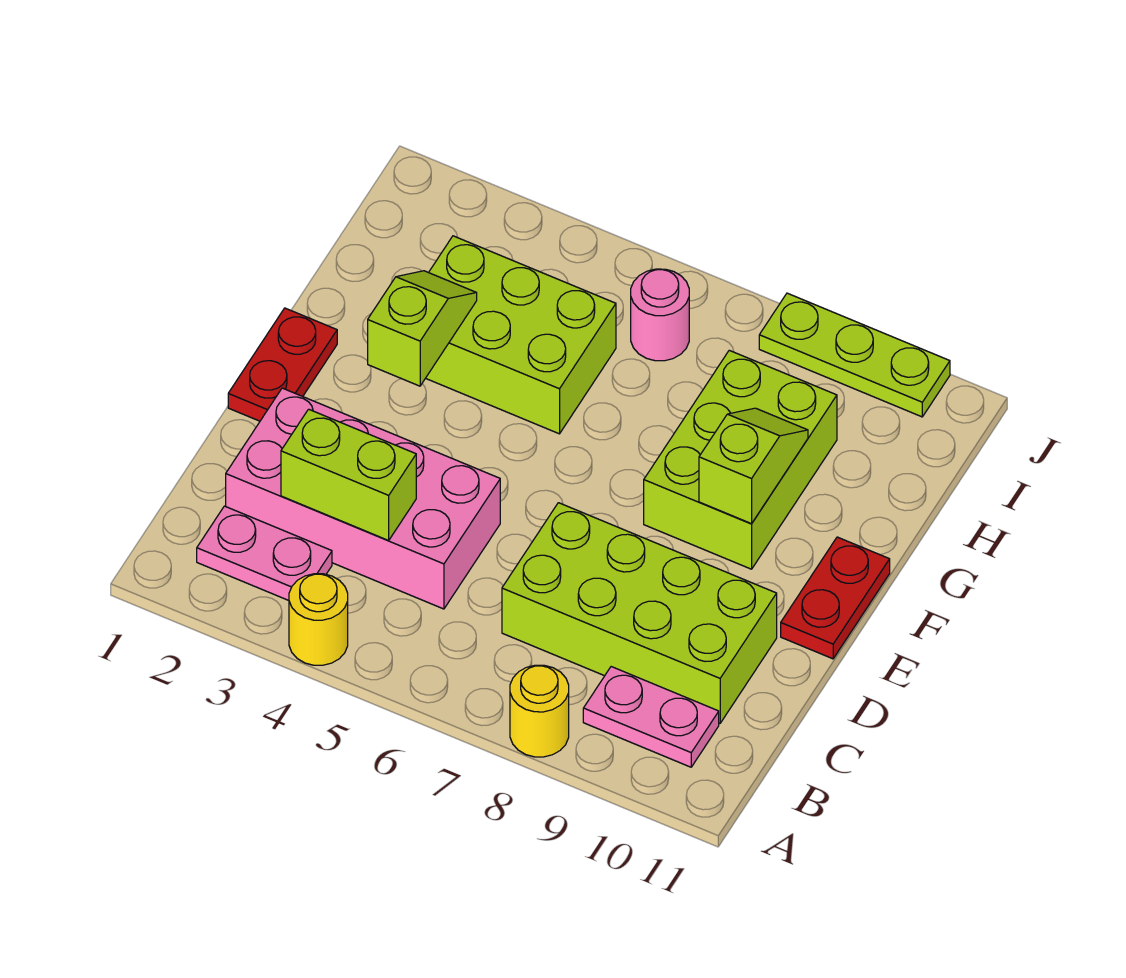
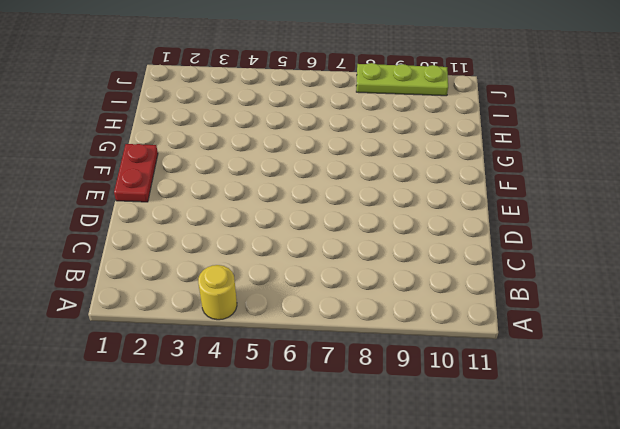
none -> yellow 1x1 round brick [510,665,569,757]
none -> pink 1x2 plate [197,506,332,600]
none -> pink 1x2 plate [583,667,719,767]

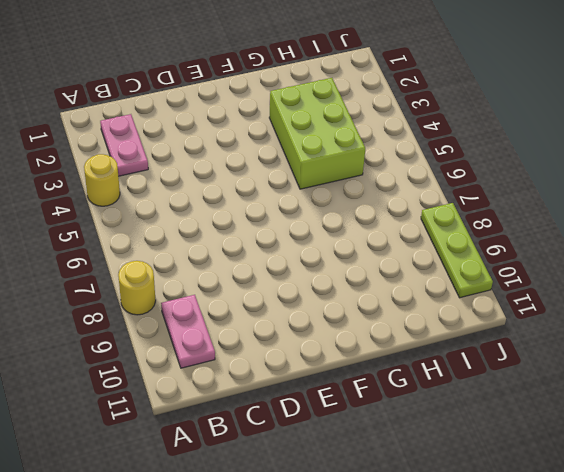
none -> pink 2x4 brick [226,388,500,609]
none -> lime 2x4 brick [502,503,777,723]
none -> red 1x2 plate [228,308,337,421]

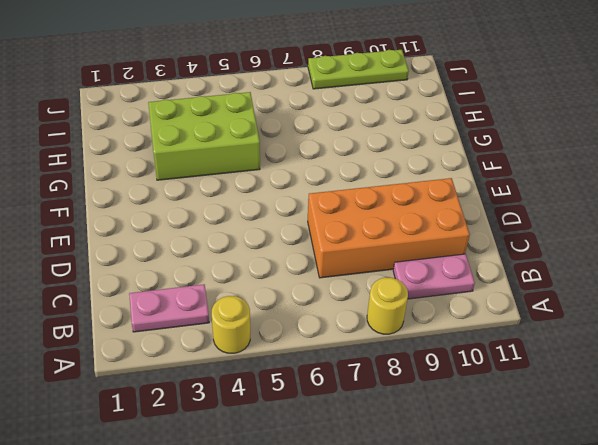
orange 2x4 brick [308,178,470,278] -> lime 2x4 brick [502,503,777,723]
none -> pink 2x4 brick [226,388,500,609]
none -> red 1x2 plate [228,308,337,421]
none -> red 1x2 plate [781,537,890,659]

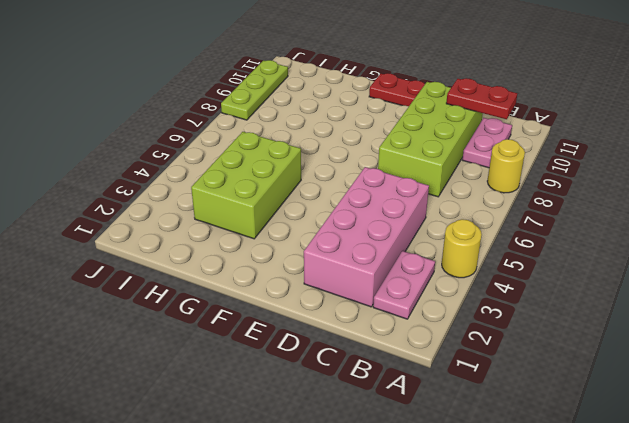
red 1x2 plate [446,78,517,119] -> red 1x2 plate moved to [228,308,337,421]
none -> lime 2x3 brick [644,350,837,569]
none -> pink 1x1 round brick [631,269,689,361]
none -> lime 1x2 brick [281,409,416,540]

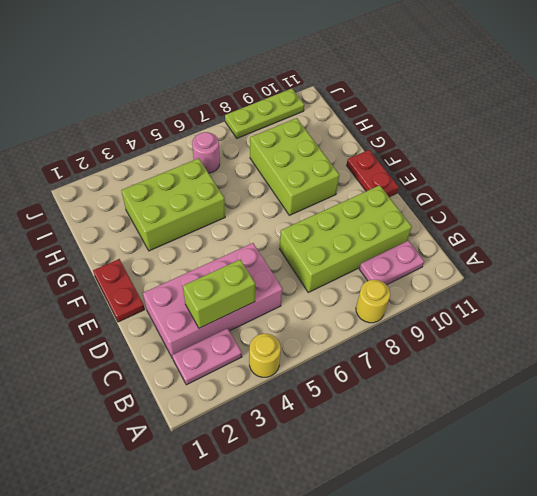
none -> lime 1x2 slope [368,271,477,386]
none -> lime 1x2 slope [699,408,808,524]

